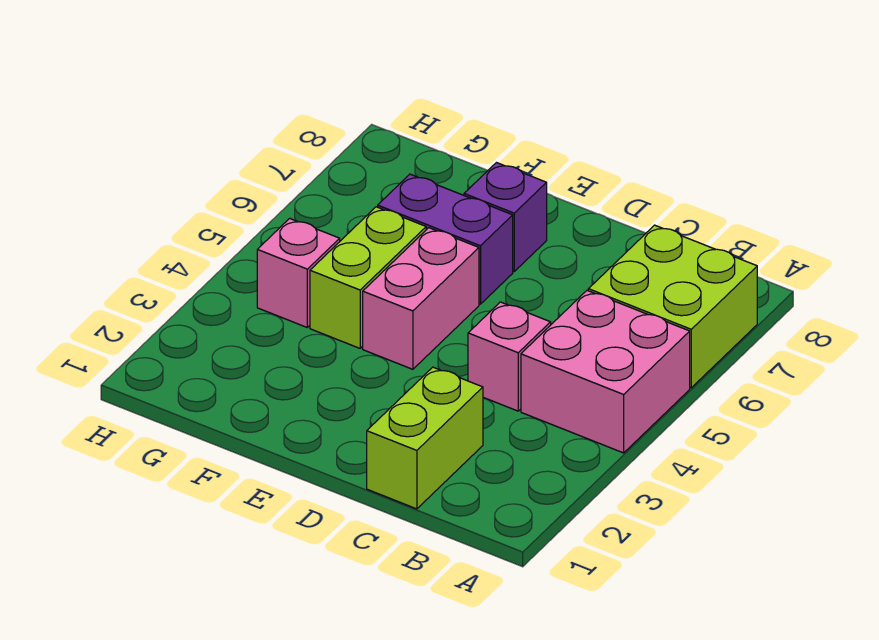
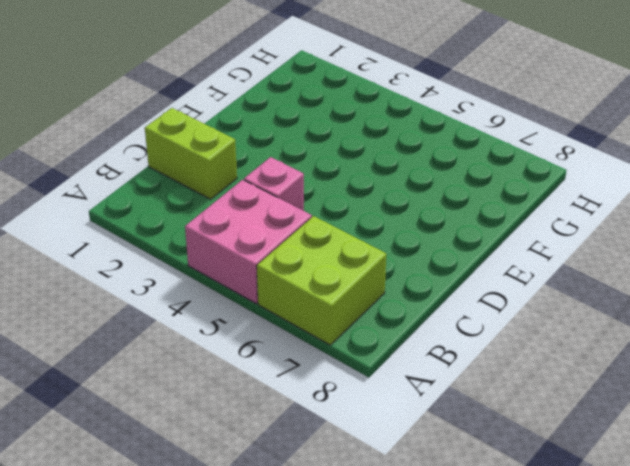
none -> pink 1x2 brick [363,228,479,369]
none -> purple 1x2 brick [378,174,513,304]

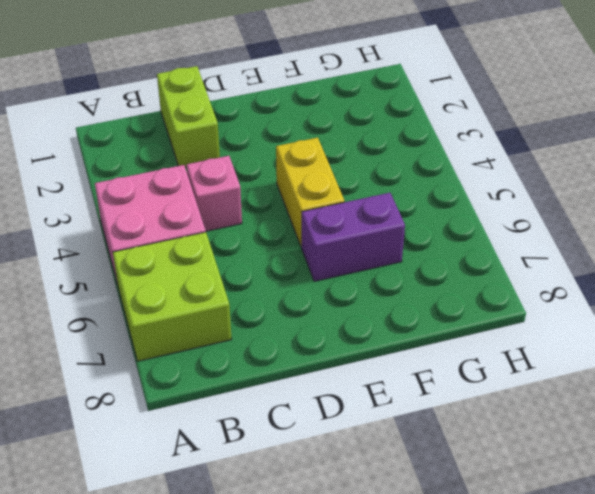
yellow 1x2 brick [276,138,344,247] -> pink 1x2 brick [363,228,479,369]
none -> purple 1x1 brick [464,163,547,271]
none -> lime 1x2 brick [310,207,426,348]

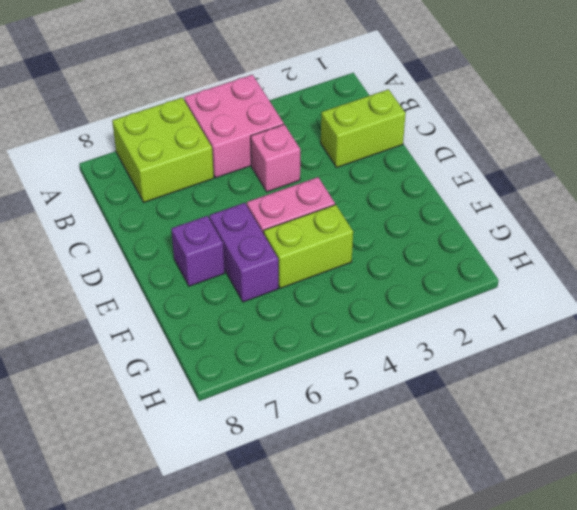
none -> pink 1x1 brick [257,218,340,327]

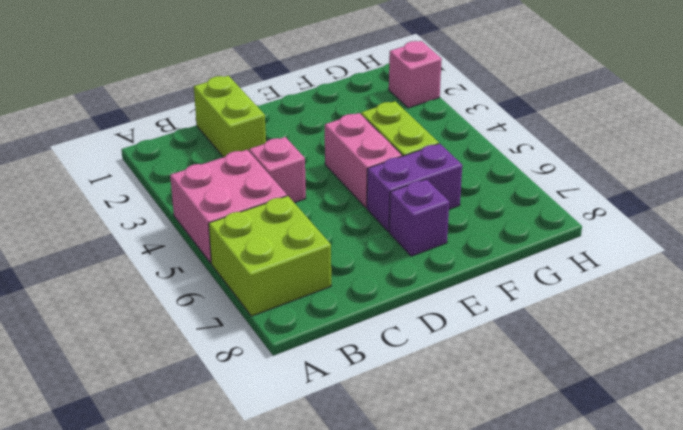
pink 1x1 brick [389,41,442,108] -> pink 1x1 brick moved to [257,218,340,327]

